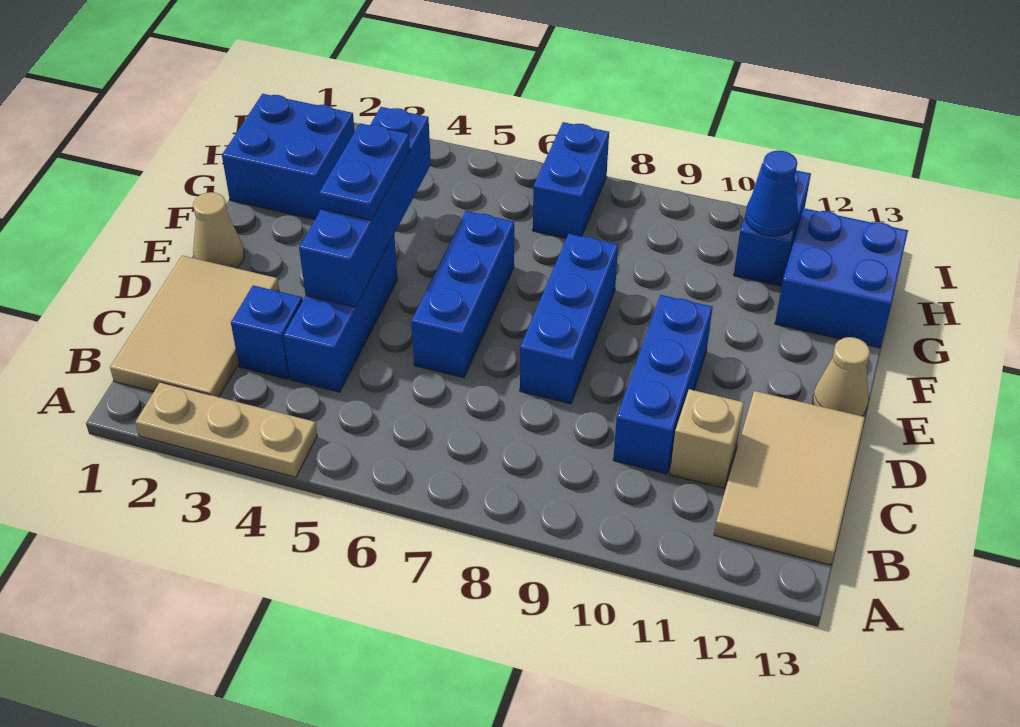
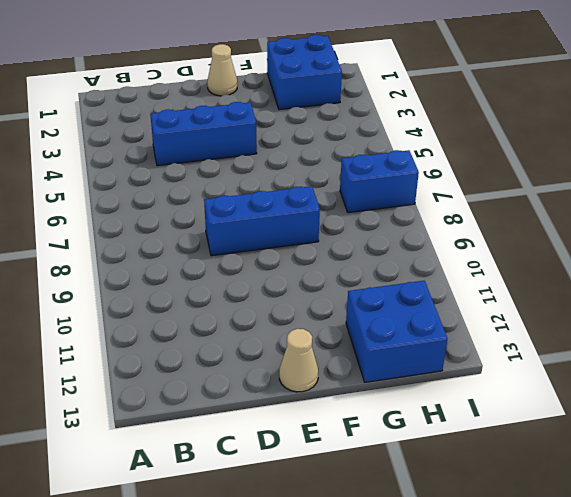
none -> tan 1x3 plate [135,382,317,477]
none -> tan 2x3 tile [110,256,279,397]
none -> tan 2x3 tile [714,391,865,565]

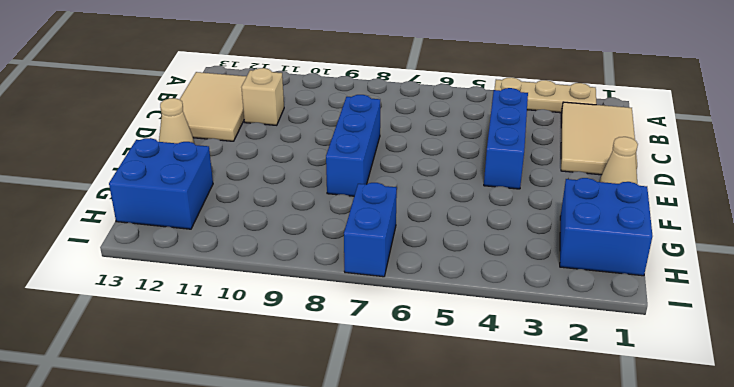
none -> blue 1x1 brick [231,285,303,379]
none -> blue 1x3 brick [613,295,713,474]
none -> blue 1x3 brick [411,211,514,378]

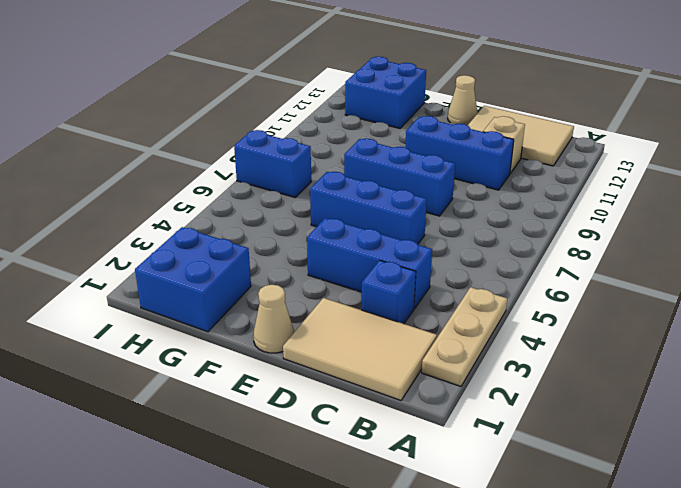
none -> blue 1x2 brick [734,163,811,286]
none -> blue 1x4 brick [299,107,431,307]
none -> blue 1x1 cone [745,151,798,236]

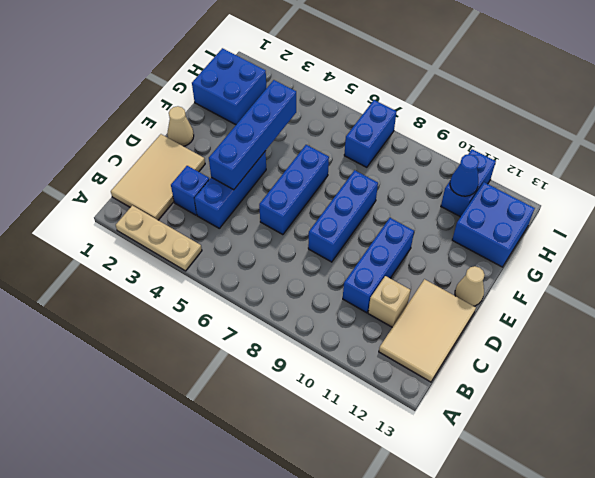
none -> blue 1x2 plate [319,123,410,220]

